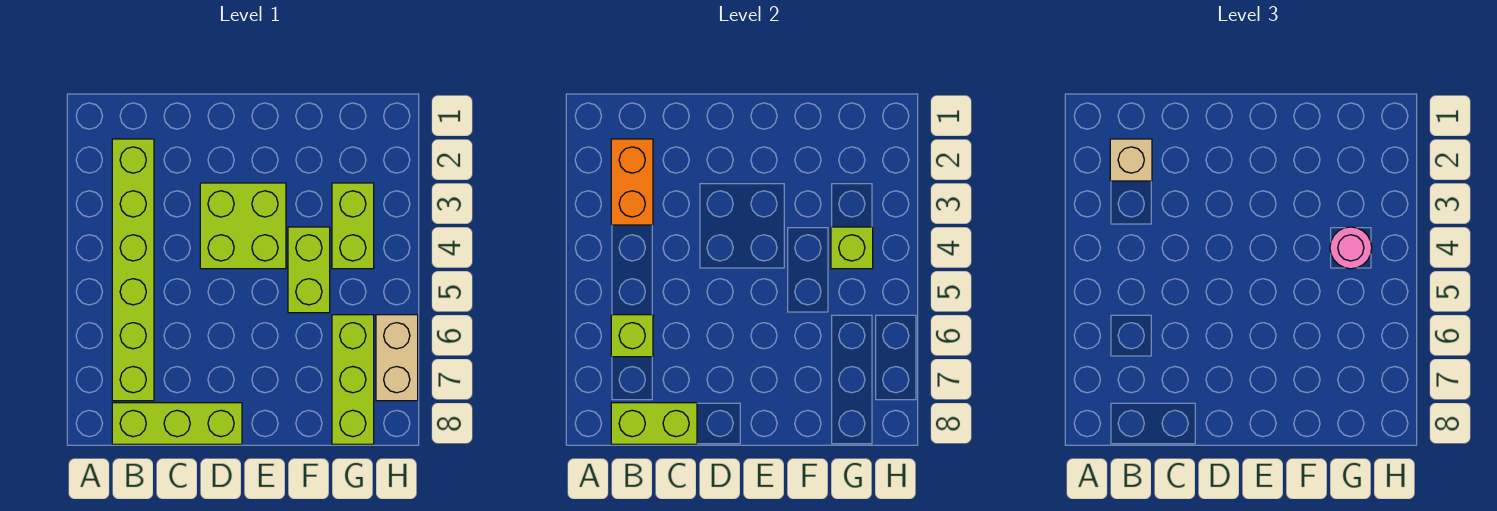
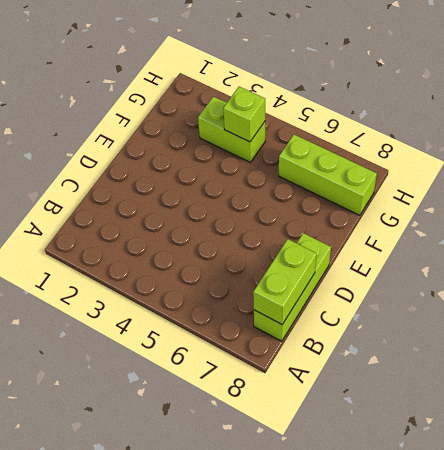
none -> lime 1x6 brick [112,139,154,401]
none -> lime 2x2 brick [200,183,286,269]
none -> lime 1x2 brick [288,227,330,313]

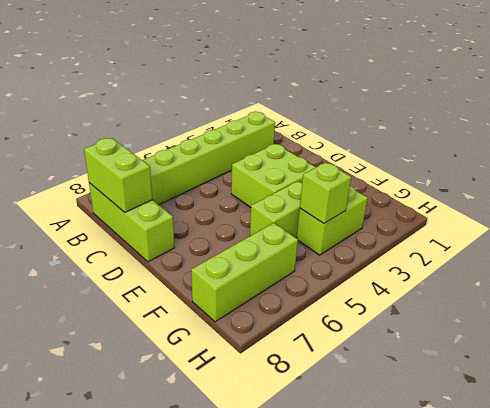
none -> tan 1x2 brick [376,315,418,401]
none -> orange 1x2 brick [611,139,653,225]
none -> lime 1x1 brick [611,315,653,357]

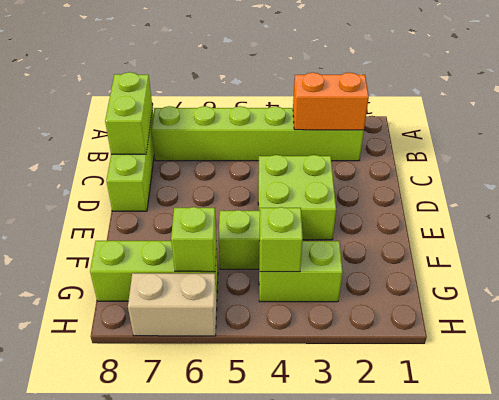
lime 1x1 brick [171,207,217,272] -> lime 1x1 brick moved to [611,315,653,357]
none -> tan 1x1 brick [1110,139,1152,181]
none -> pink 1x1 round brick [1330,227,1372,269]

